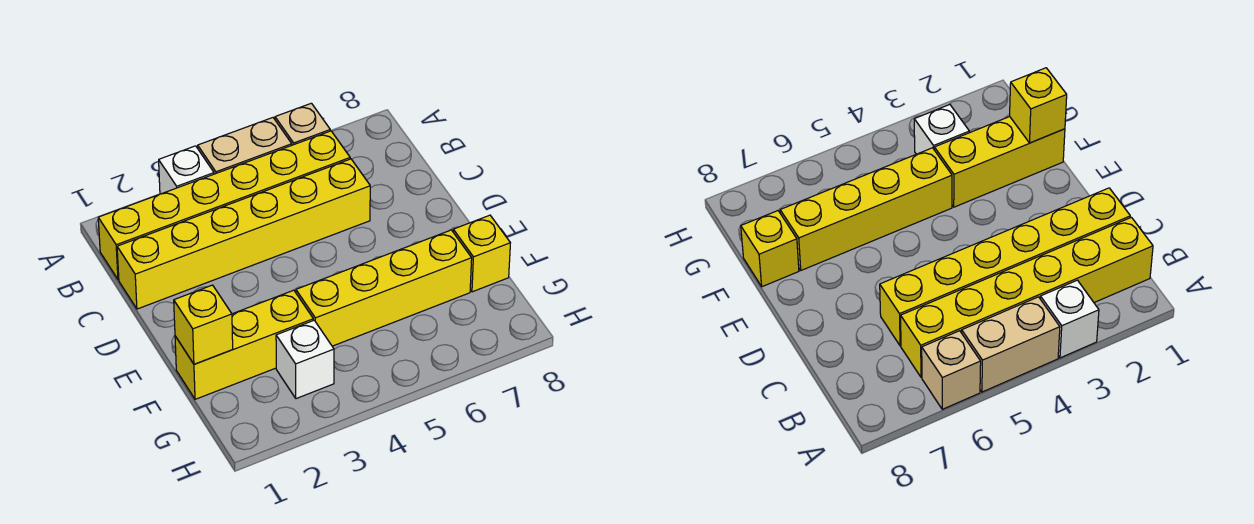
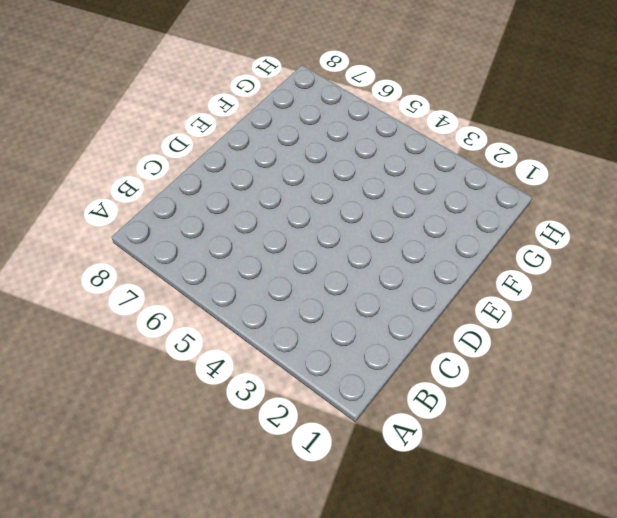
none -> white 1x1 brick [159,146,214,194]
none -> tan 1x2 brick [198,118,292,174]

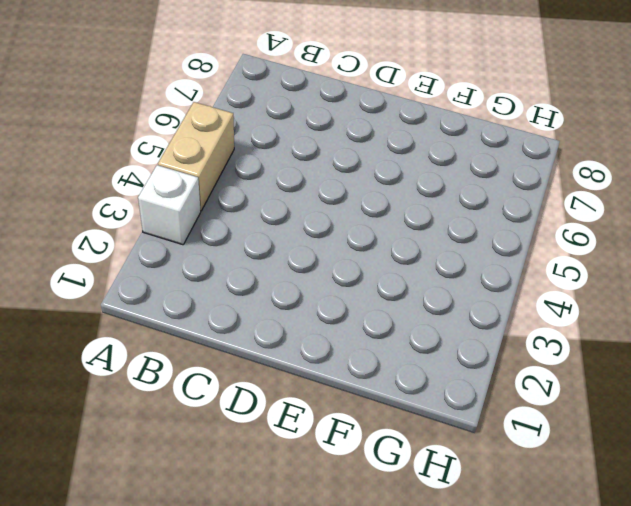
none -> tan 1x1 brick [275,103,330,145]
none -> yellow 1x6 brick [98,131,350,280]

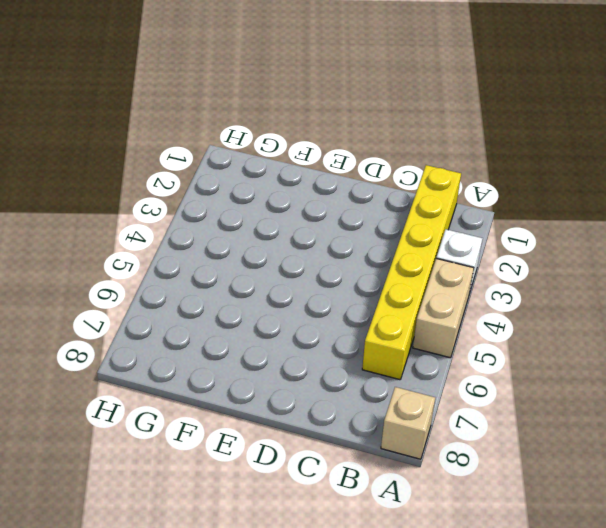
tan 1x1 brick [381,387,435,459] -> tan 1x1 brick moved to [275,103,330,145]
none -> yellow 1x6 brick [117,159,370,309]
none -> yellow 1x3 brick [175,290,313,399]

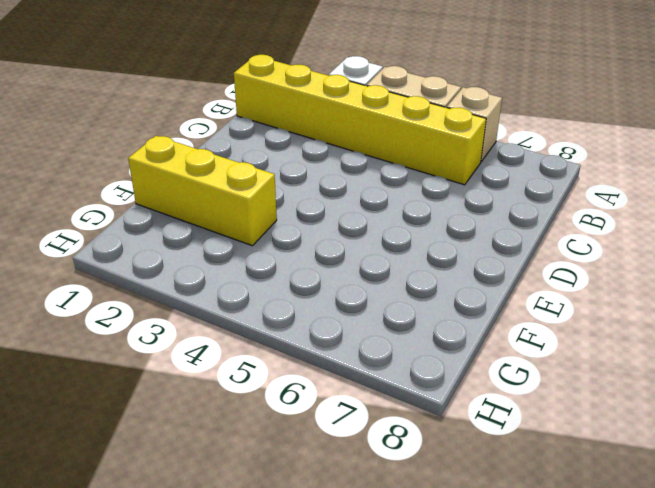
none -> yellow 1x6 brick [117,159,370,309]
none -> yellow 1x4 brick [296,230,472,346]

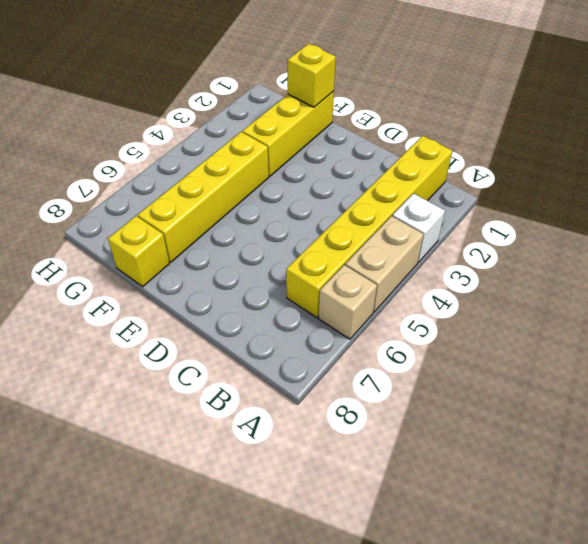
none -> yellow 1x6 brick [117,159,370,309]
none -> white 1x1 brick [276,320,334,399]

